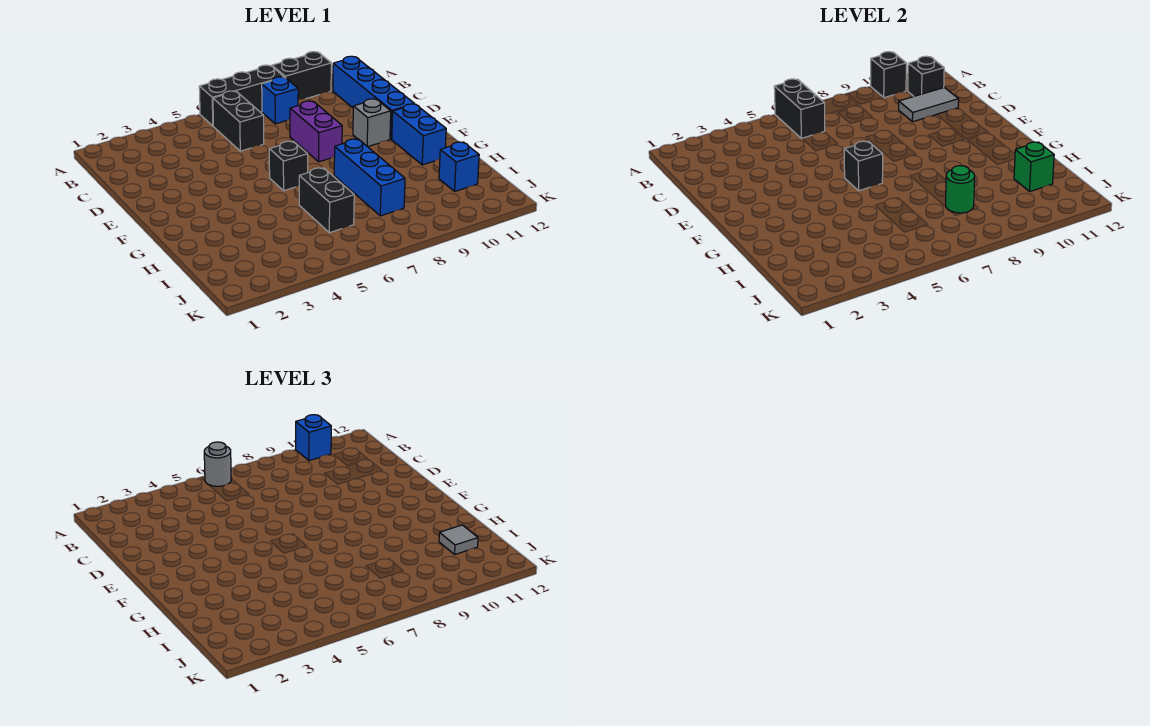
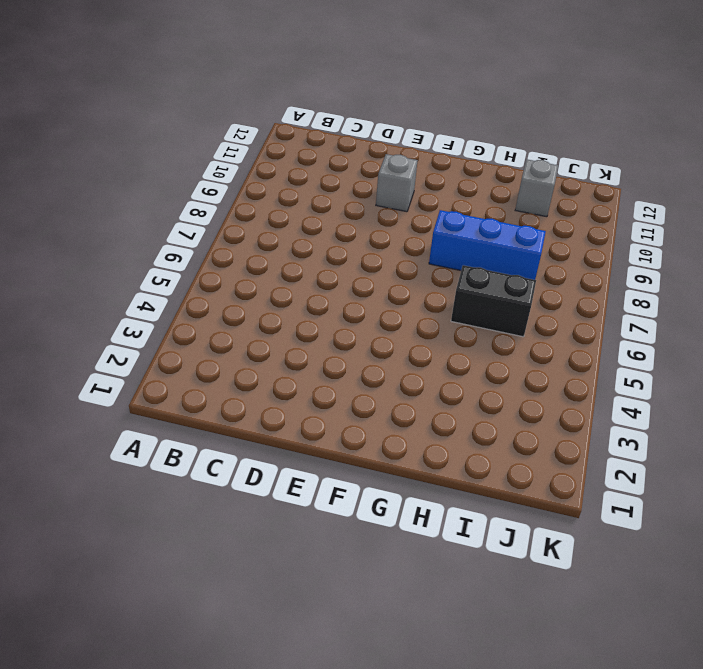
grey 1x1 brick [515,159,558,217] -> blue 1x1 brick [439,142,479,191]
none -> black 1x3 brick [199,65,284,126]
none -> black 1x2 brick [272,52,331,100]
none -> black 1x2 brick [213,91,264,151]

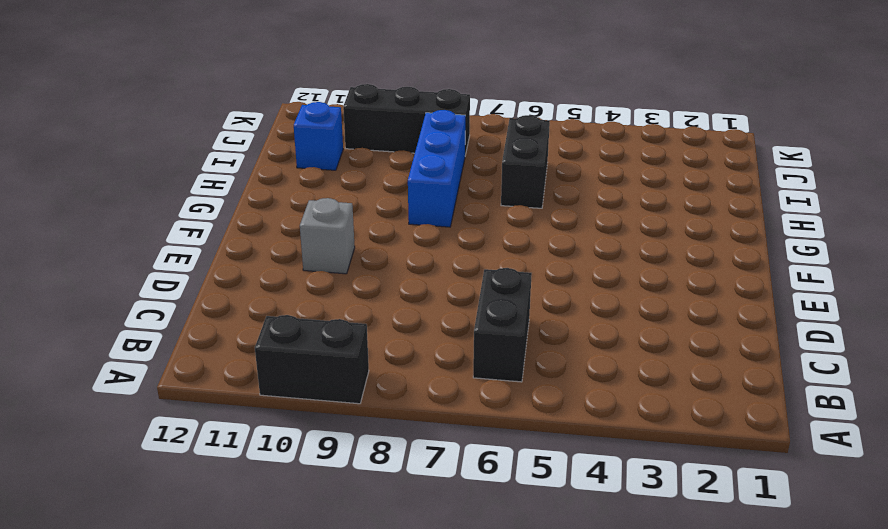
black 1x3 brick [343,84,470,155] -> black 1x3 brick moved to [199,65,284,126]
none -> blue 1x1 brick [262,77,298,124]
none -> blue 1x4 brick [333,56,414,139]
none -> purple 1x2 brick [290,101,342,162]

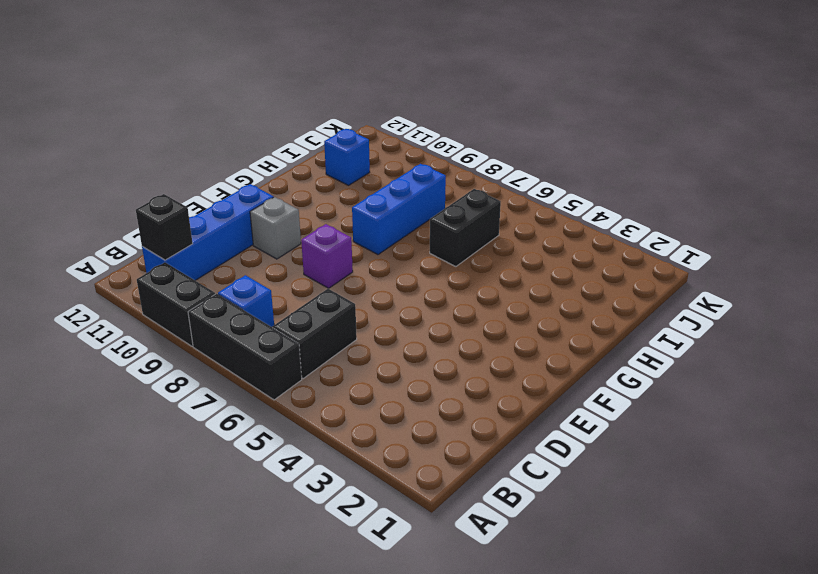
purple 1x1 brick [301,224,353,288] -> purple 1x2 brick [290,101,342,162]
none -> black 1x1 brick [269,141,308,191]
none -> blue 1x2 brick [392,104,446,165]
none -> black 1x2 brick [774,79,825,139]

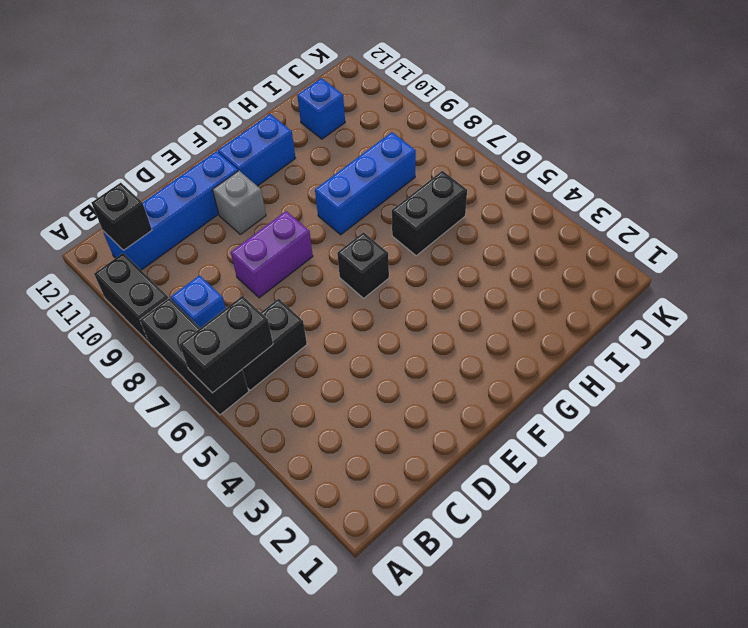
none -> black 1x1 brick [871,52,906,98]
none -> grey 1x2 tile [899,88,959,122]
none -> black 1x1 brick [844,141,883,191]

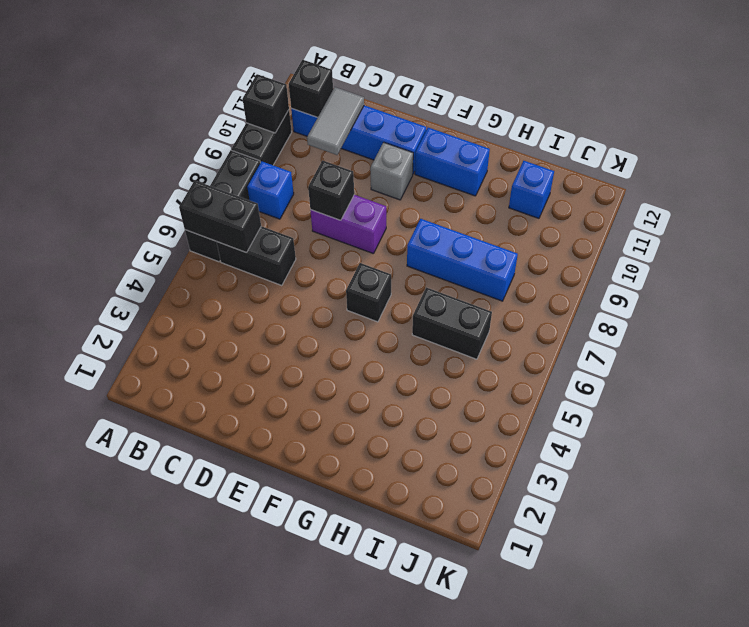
black 1x1 brick [308,160,354,220] -> black 1x1 brick moved to [844,141,883,191]
none -> green 1x1 round brick [946,166,975,213]
none -> green 1x1 brick [1014,142,1054,191]
none -> grey 1x1 round brick [204,442,231,486]

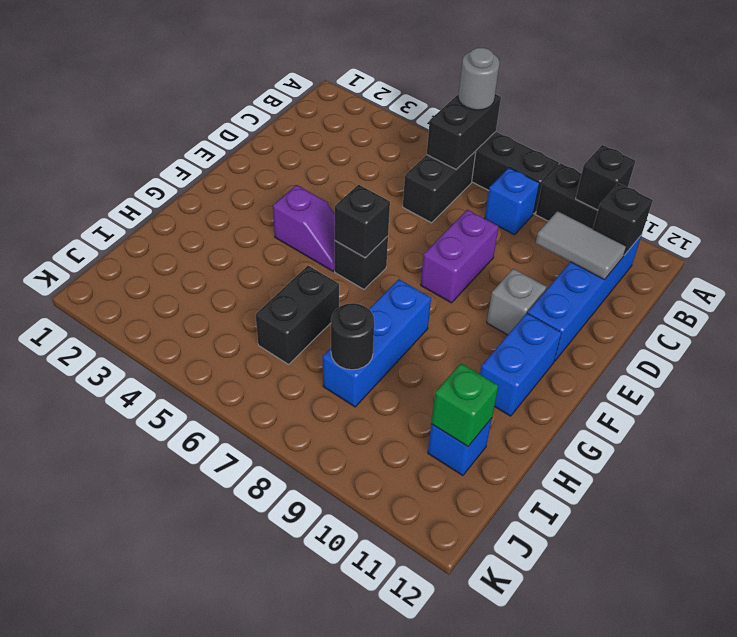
purple 1x2 slope [273,185,335,271] -> none
black 1x1 round brick [331,303,374,370] -> green 1x1 round brick [946,166,975,213]
none -> blue 1x1 brick [296,415,331,461]
none -> grey 1x1 tile [439,525,478,554]

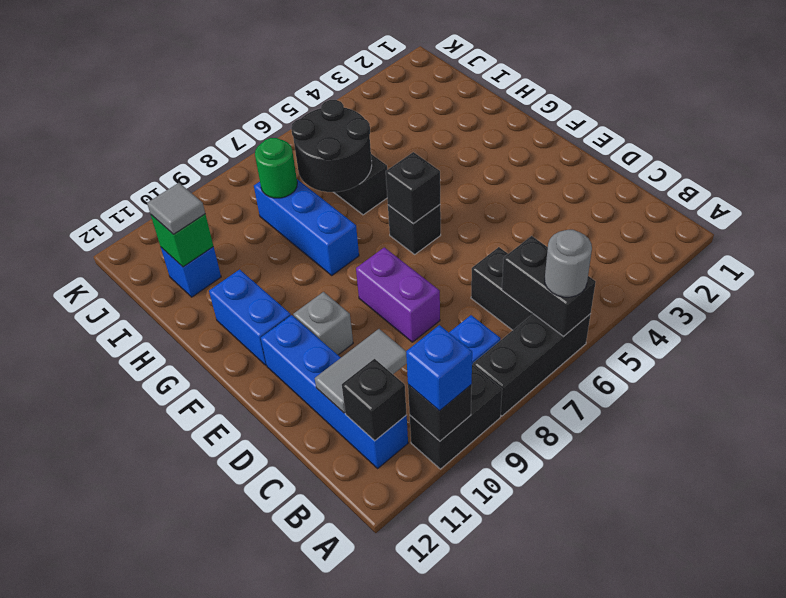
black 2x2 round brick [291,100,372,192] -> none

